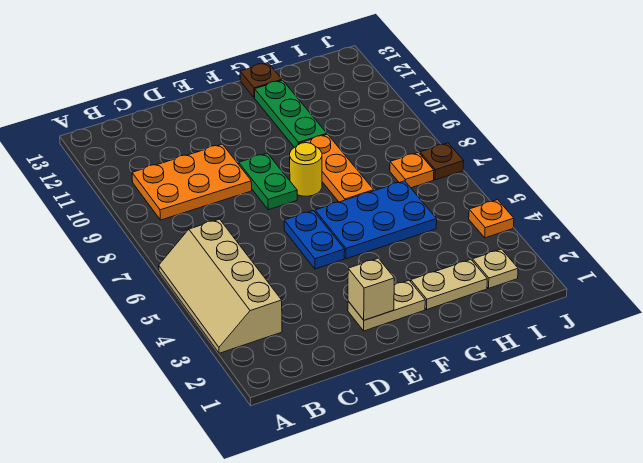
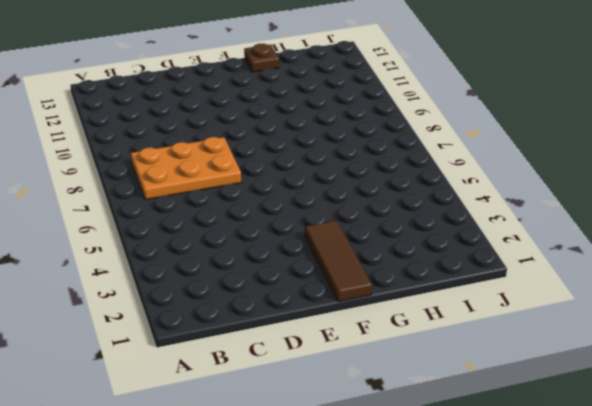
orange 2x3 plate [131,137,241,200] -> orange 2x3 plate moved to [132,144,252,220]
brown 1x3 tile [305,220,372,302] -> tan 1x2 plate [348,280,425,331]
none -> tan 2x4 slope [159,219,282,353]
none -> blue 1x2 plate [284,211,345,269]
none -> green 1x2 plate [239,153,297,210]

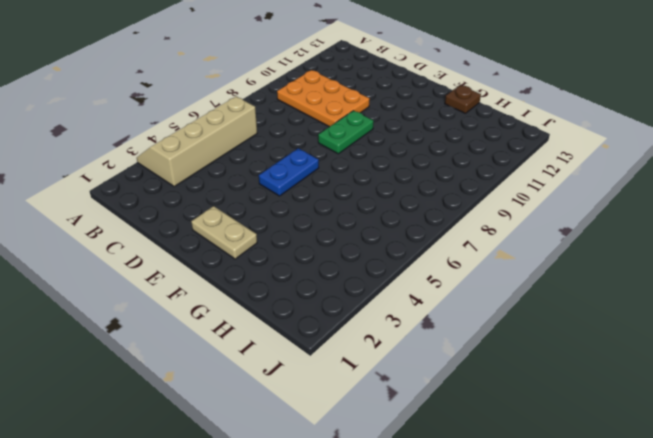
none -> blue 2x3 plate [315,181,437,259]
none -> yellow 1x1 round brick [290,143,322,196]
none -> tan 1x2 plate [411,260,487,309]

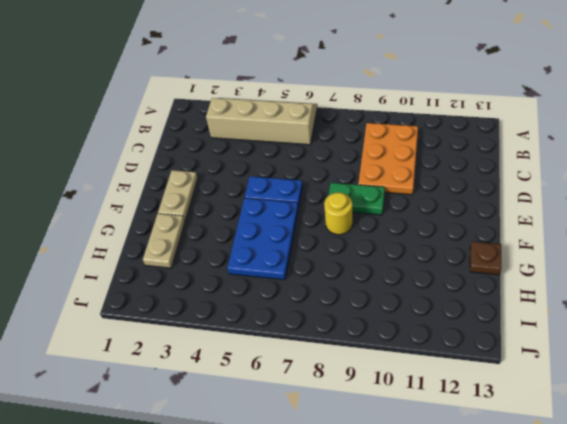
none -> orange 1x3 plate [299,134,374,202]
none -> green 1x3 plate [255,80,327,147]
none -> tan 1x1 plate [473,249,518,288]

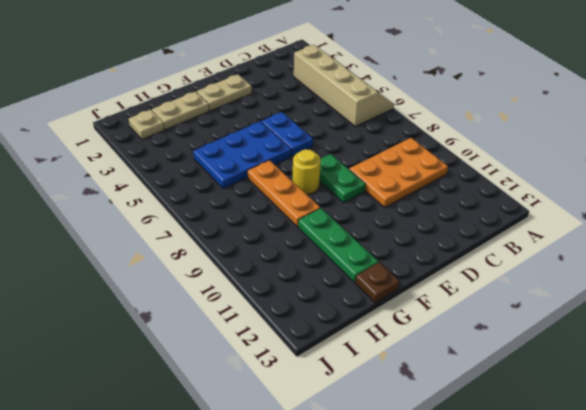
none -> orange 1x1 plate [390,152,434,188]
none -> orange 1x1 plate [469,200,514,238]
none -> brown 1x1 plate [420,143,464,180]

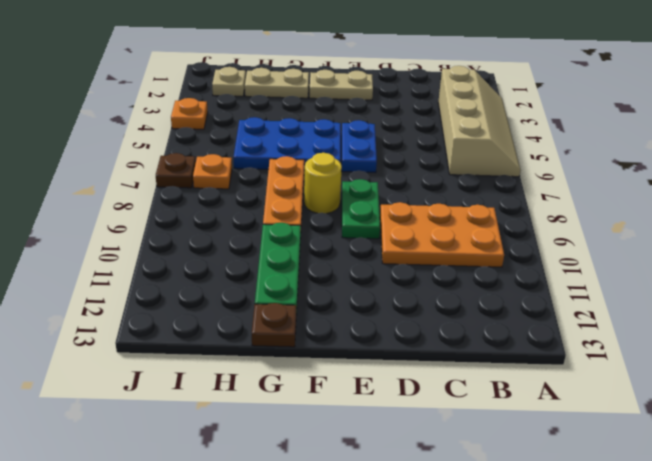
none -> tan 1x1 brick [348,258,394,320]

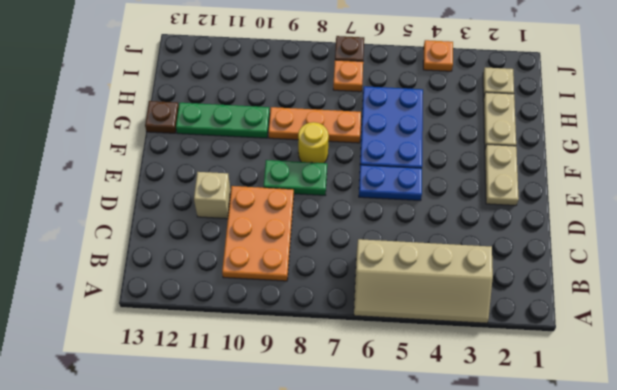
tan 1x1 brick [194,172,231,219] -> tan 1x1 brick moved to [348,258,394,320]

